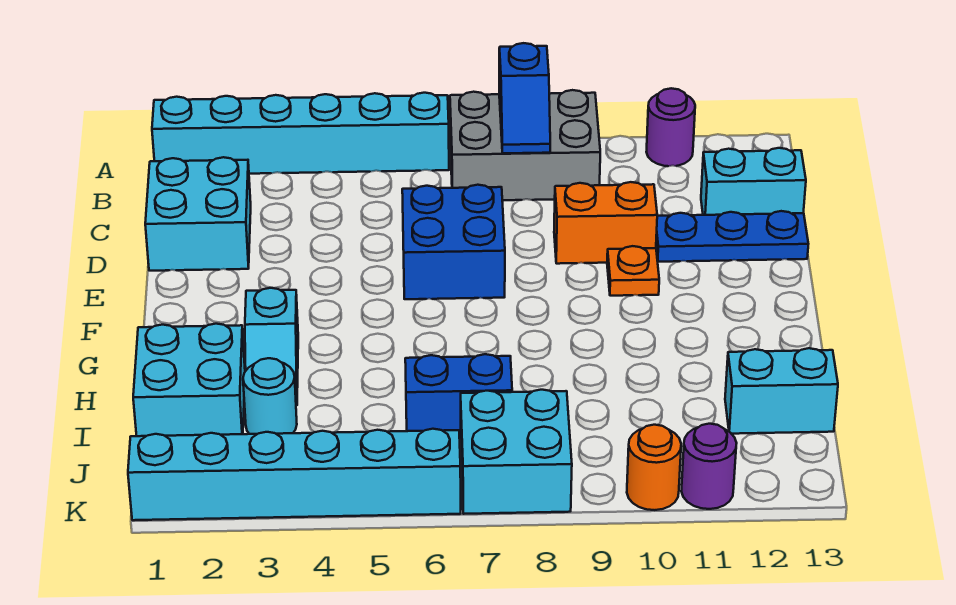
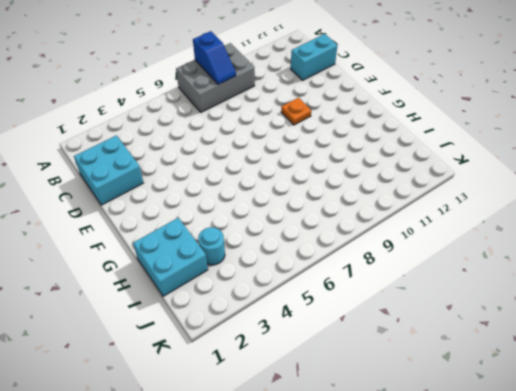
none -> cyan 1x6 brick [152,93,449,174]
none -> purple 1x1 round brick [646,88,695,166]
none -> blue 2x2 brick [402,185,505,299]

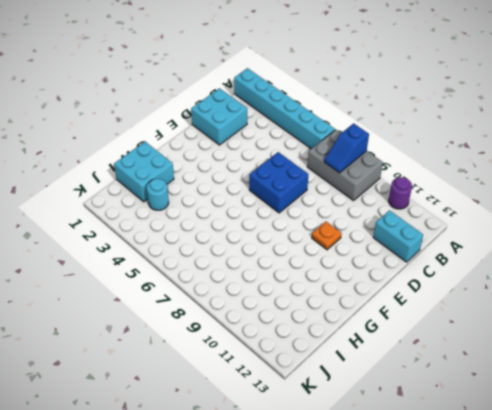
none -> orange 1x2 brick [554,182,657,264]
none -> blue 1x3 plate [656,211,808,262]
none -> cyan 1x2 slope [245,288,298,405]

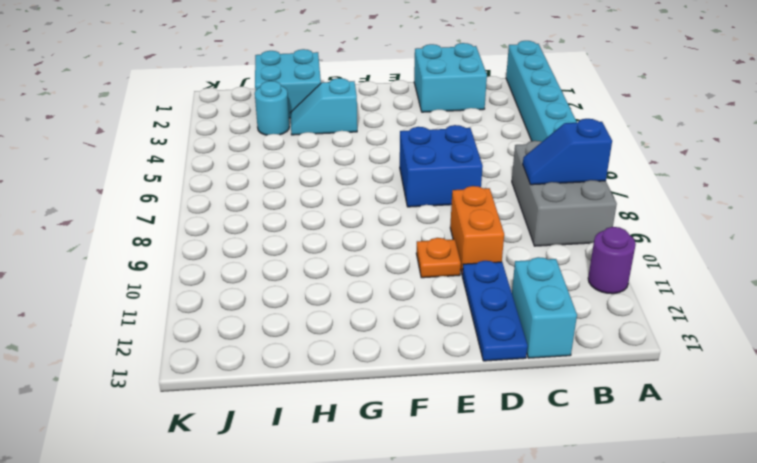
none -> blue 1x2 brick [405,354,512,439]
none -> cyan 1x2 brick [725,348,838,434]
none -> cyan 2x2 brick [461,390,572,514]

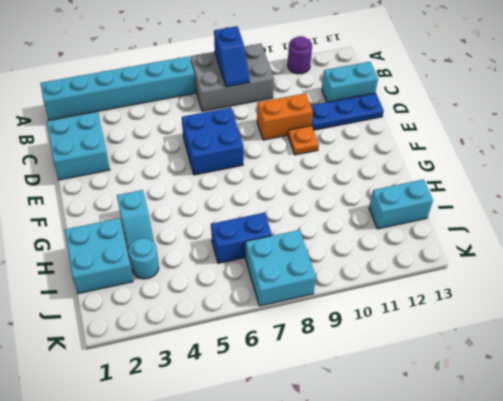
none -> cyan 1x6 brick [128,429,461,520]
none -> orange 1x1 round brick [627,425,681,510]
none -> purple 1x1 round brick [681,424,737,509]

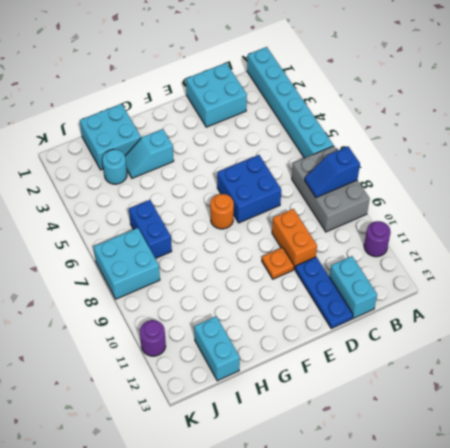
orange 1x1 round brick [210,194,234,229] -> orange 1x1 round brick moved to [627,425,681,510]
none -> cyan 1x6 brick [128,429,461,520]

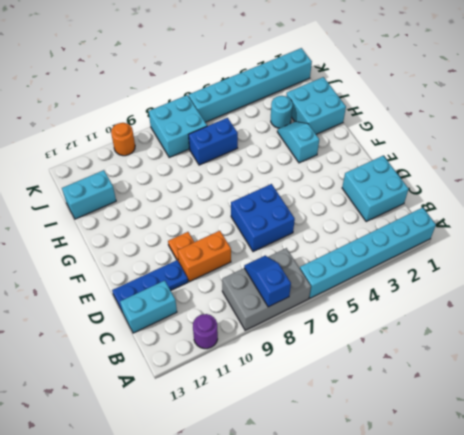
none -> purple 1x1 round brick [681,424,737,509]

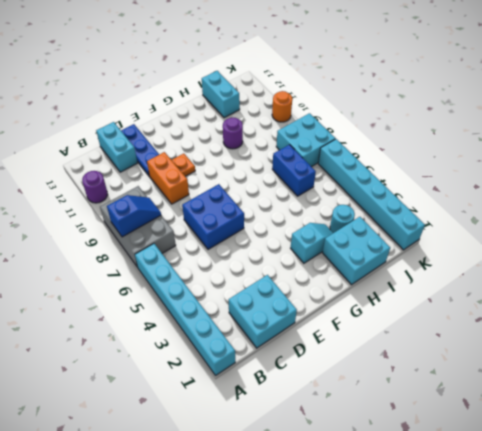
purple 1x1 round brick [223,117,243,149] -> purple 1x1 round brick moved to [681,424,737,509]

